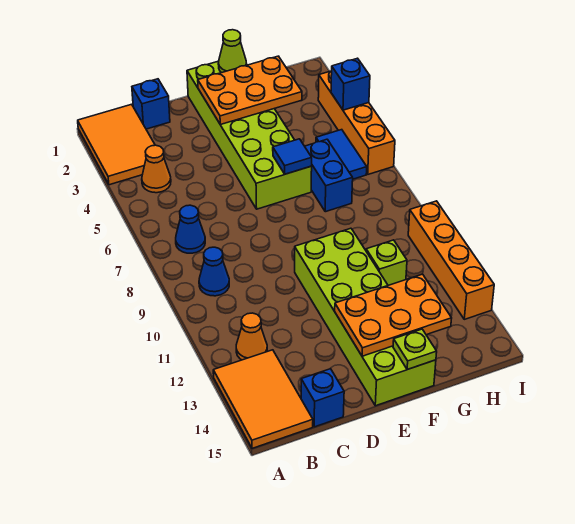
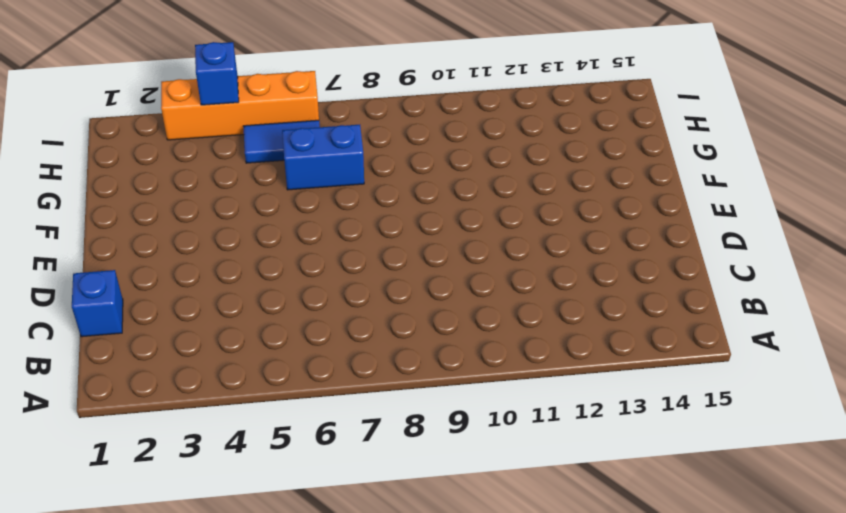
none -> orange 2x3 tile [78,104,155,185]
none -> orange 2x3 tile [213,350,313,448]
none -> orange 1x1 cone [142,145,171,193]

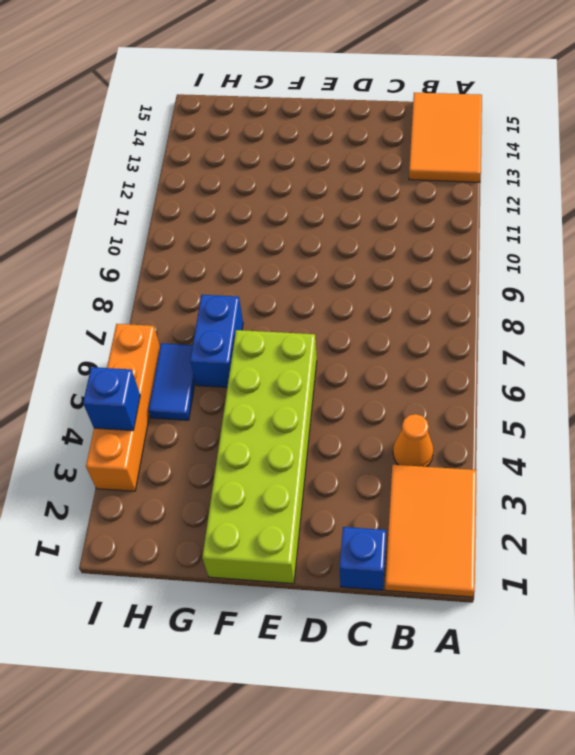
none -> blue 1x1 cone [176,205,205,253]
none -> blue 1x1 cone [199,247,229,296]
none -> orange 1x1 cone [236,313,267,360]

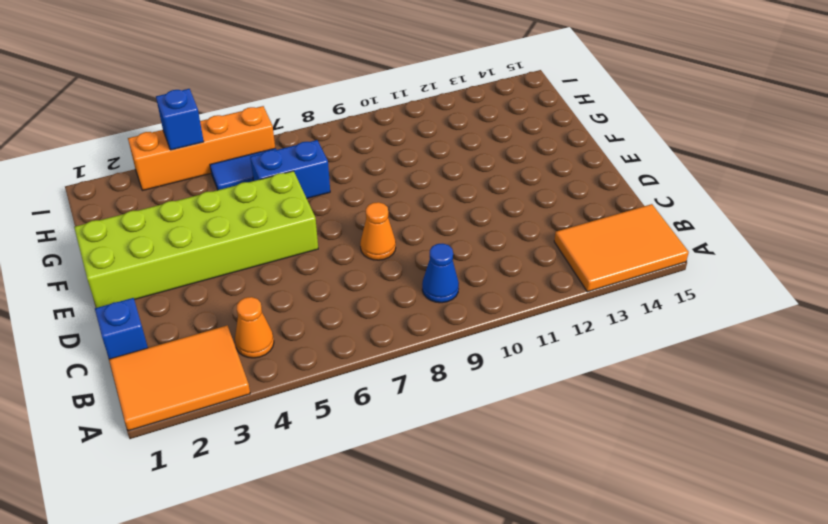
orange 1x1 cone [360,202,396,260] -> orange 1x1 cone moved to [236,313,267,360]
none -> blue 1x1 cone [176,205,205,253]
none -> blue 1x1 brick [301,369,344,427]
none -> lime 2x6 brick [295,228,436,406]

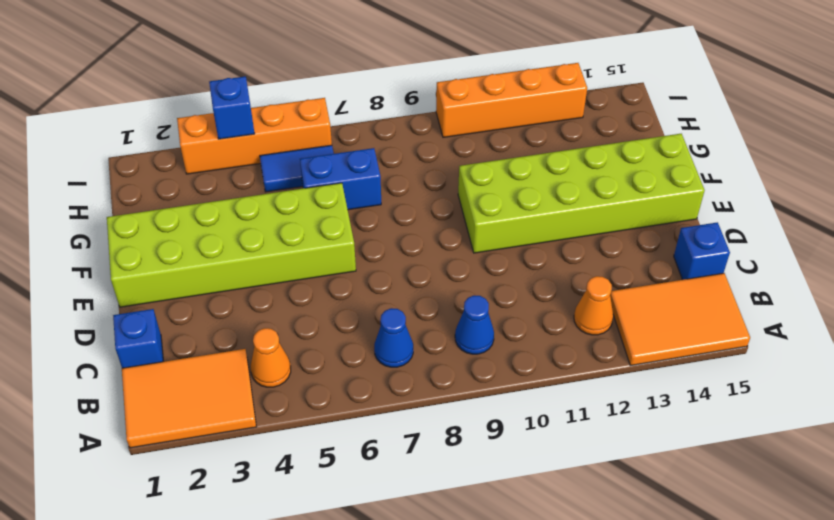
none -> lime 1x1 brick [366,240,407,285]
none -> orange 2x3 plate [198,56,302,125]
none -> orange 2x3 plate [335,274,452,356]

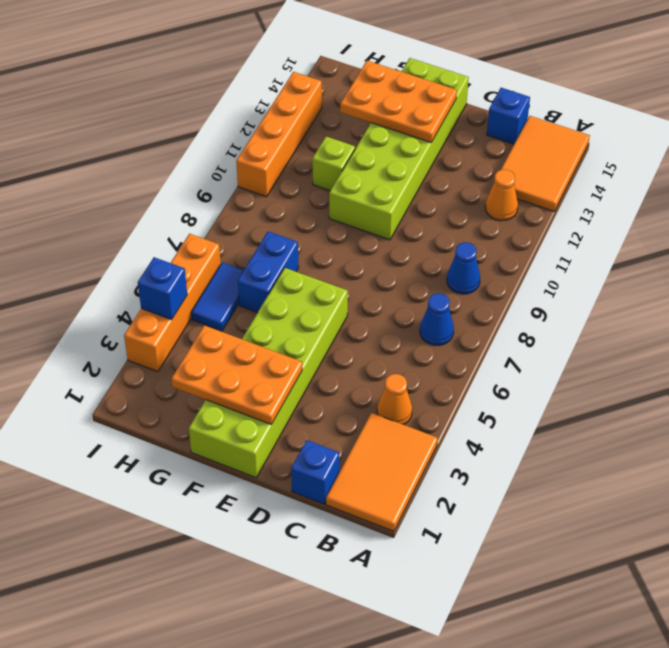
none -> lime 1x1 cone [218,30,247,73]
none -> blue 1x1 tile [273,139,312,174]
none -> lime 1x1 plate [393,329,437,370]

